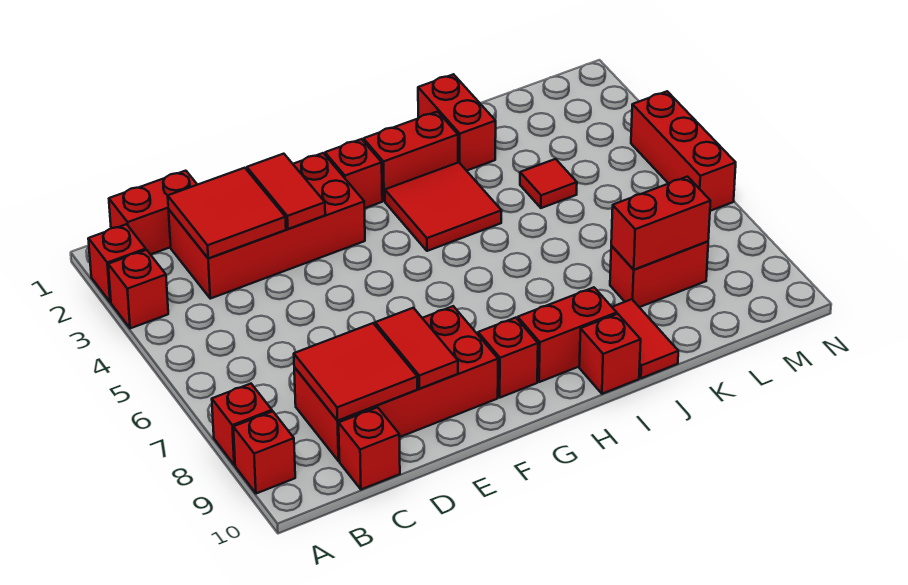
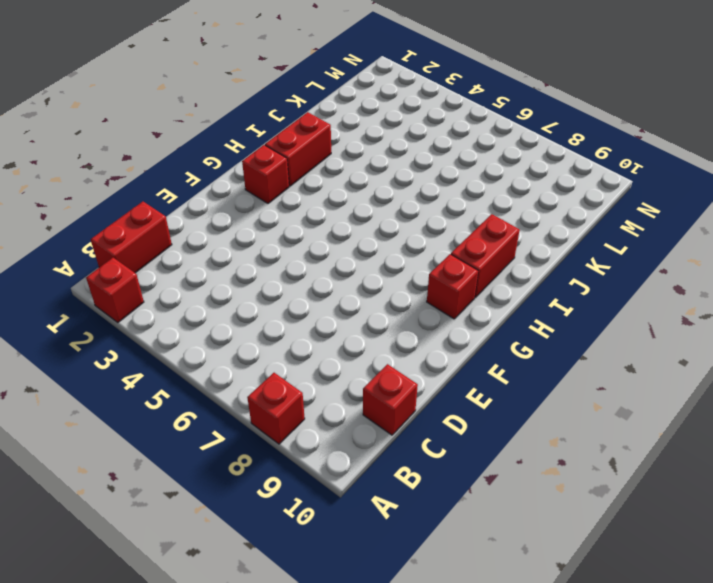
none -> red 1x1 brick [108,250,168,328]
none -> red 1x1 brick [233,411,295,494]
none -> red 2x4 brick [168,153,365,299]

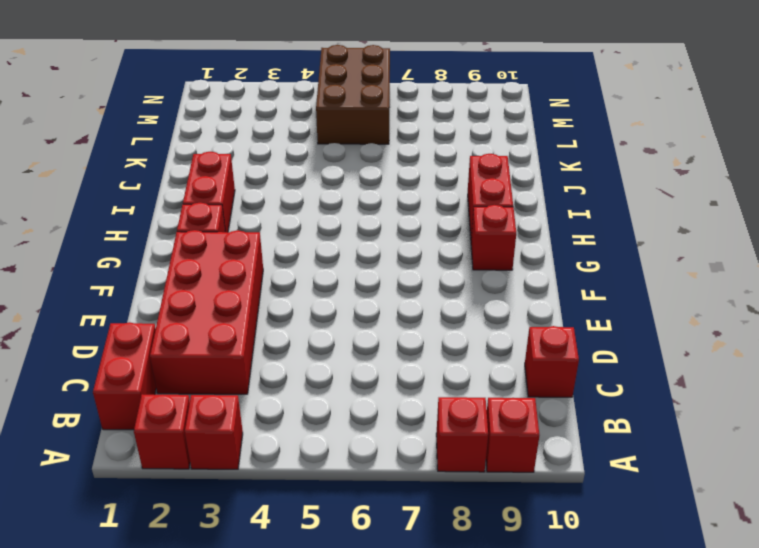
brown 2x3 brick [316,45,390,144] -> red 1x3 brick [631,91,736,211]
none -> red 2x4 brick [294,306,498,461]
none -> red 2x2 tile [385,162,502,251]
none -> red 1x1 brick [579,314,641,394]

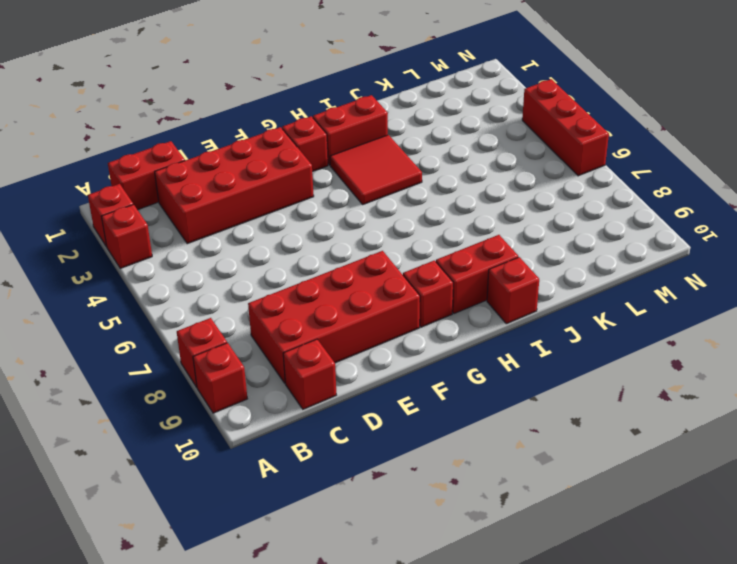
none -> red 1x2 brick [418,74,496,171]
none -> red 1x2 tile [612,299,678,378]
none -> red 1x1 tile [520,159,577,208]

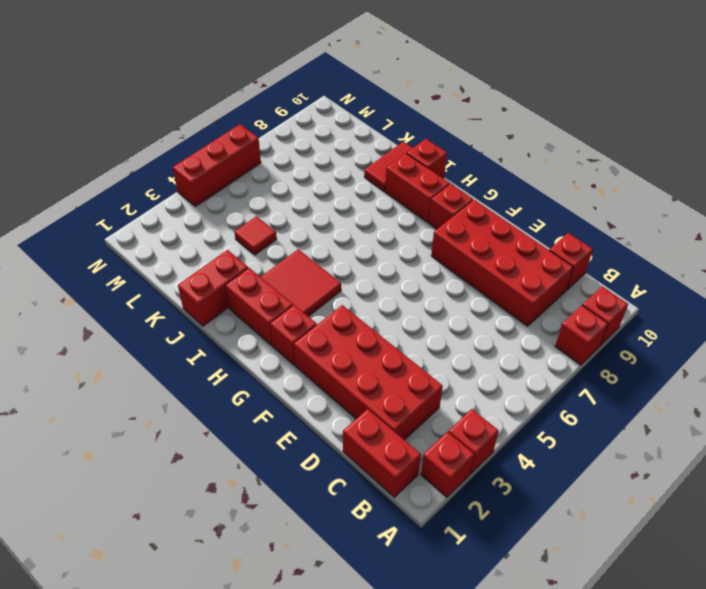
none -> red 1x2 brick [610,242,708,307]
none -> red 2x2 tile [168,168,286,258]
none -> red 2x2 tile [294,323,417,421]

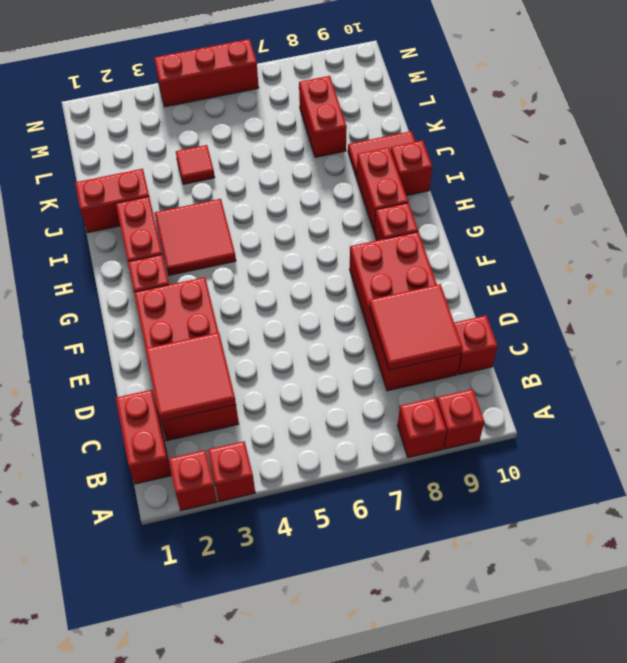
none -> red 1x2 tile [247,154,325,229]
none -> red 1x2 tile [375,308,458,389]
none -> red 1x2 brick [611,177,710,270]

